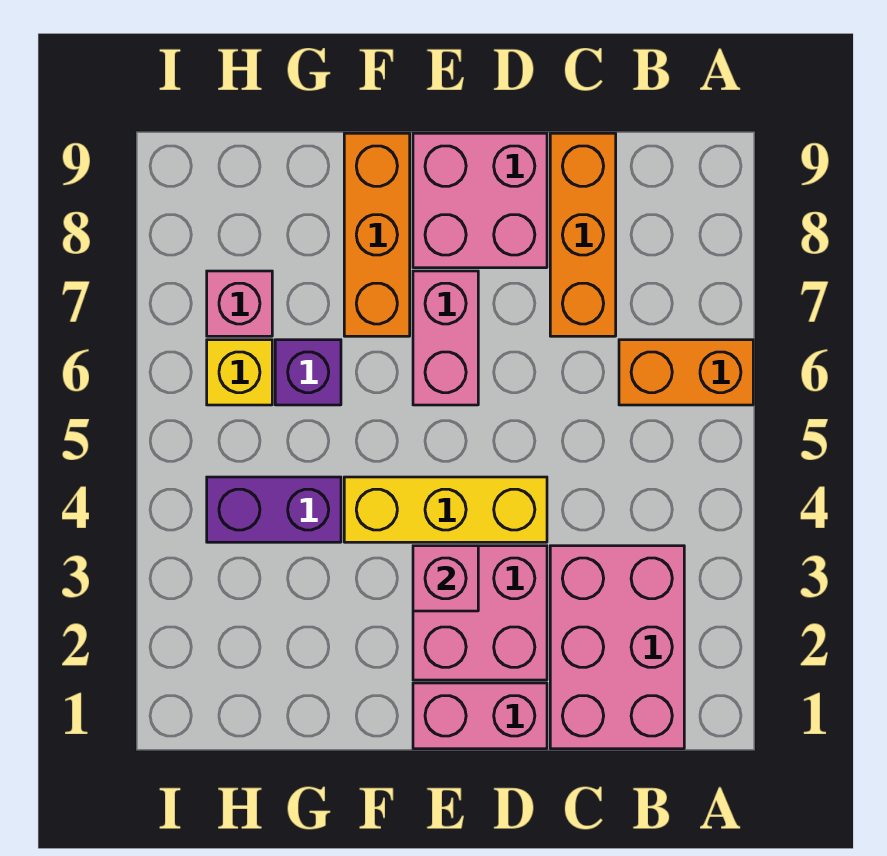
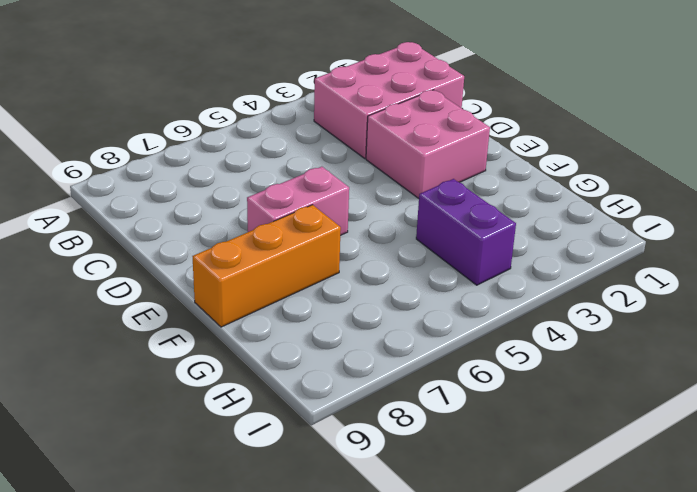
none -> orange 1x2 brick [619,340,753,405]
none -> orange 1x3 brick [550,133,616,336]
none -> pink 1x2 brick [413,683,547,749]

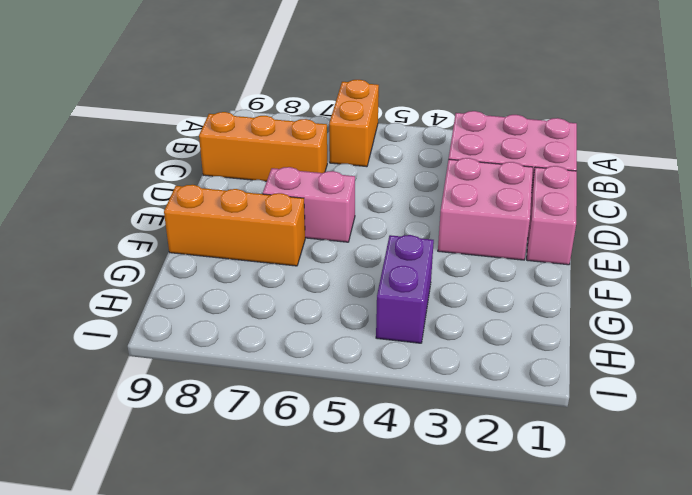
none -> yellow 1x3 brick [344,477,547,542]
none -> pink 2x2 brick [413,133,547,268]
none -> purple 1x1 brick [275,340,341,405]

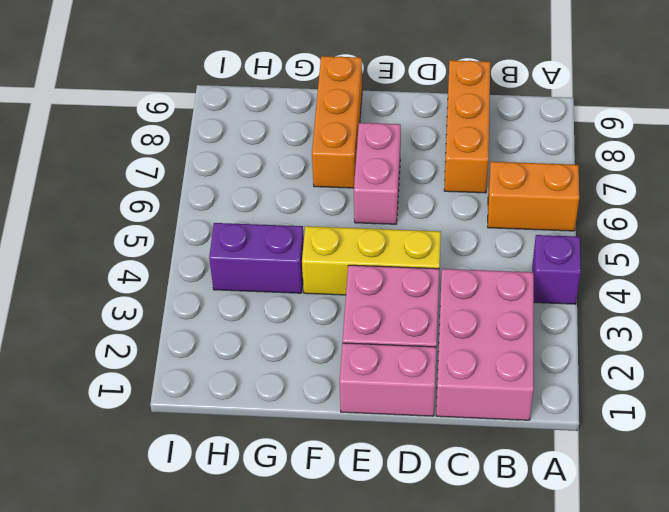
purple 1x1 brick [532,235,581,304] -> purple 1x1 brick moved to [275,340,341,405]
none -> pink 2x2 brick [413,133,547,268]
none -> yellow 1x1 brick [207,340,272,405]
none -> pink 1x1 brick [207,271,272,336]

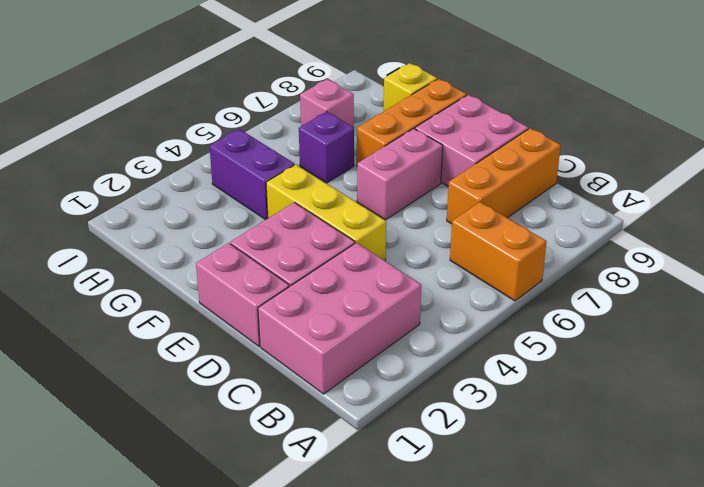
yellow 1x1 brick [384,63,437,111] -> yellow 1x1 brick moved to [207,340,272,405]
none -> pink 1x1 brick [413,546,478,611]

